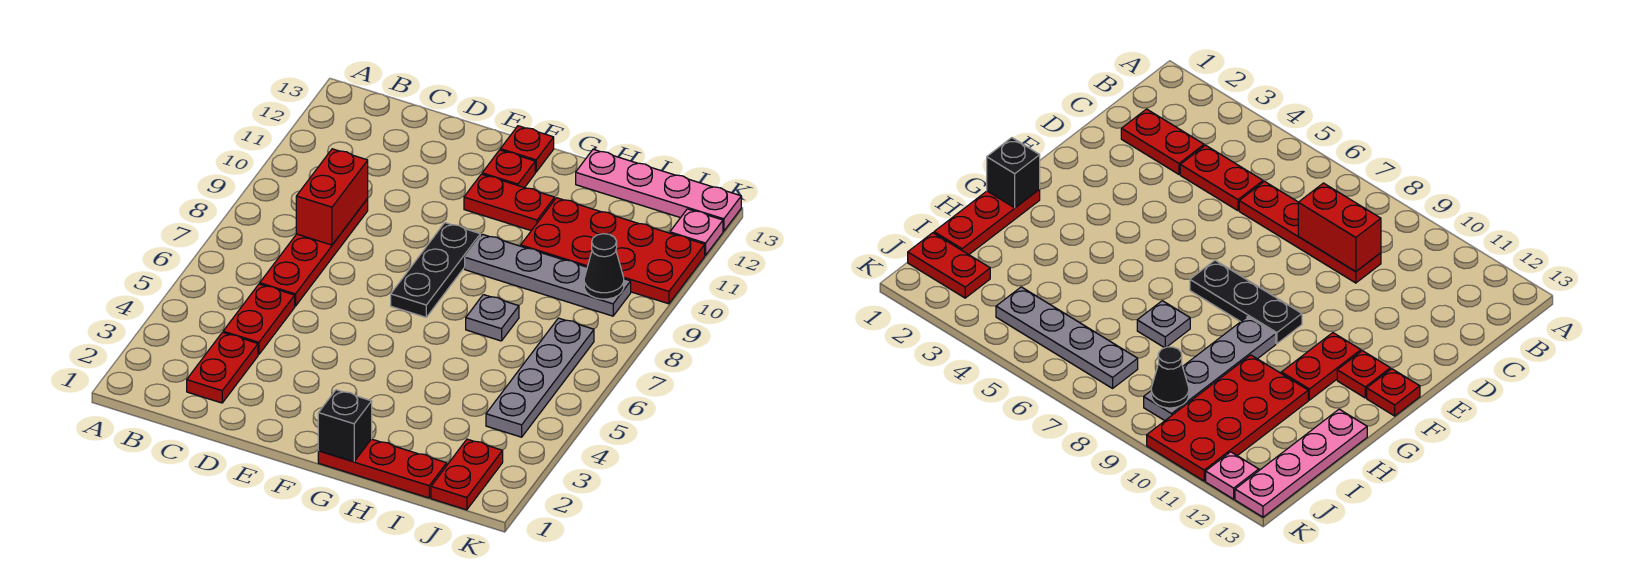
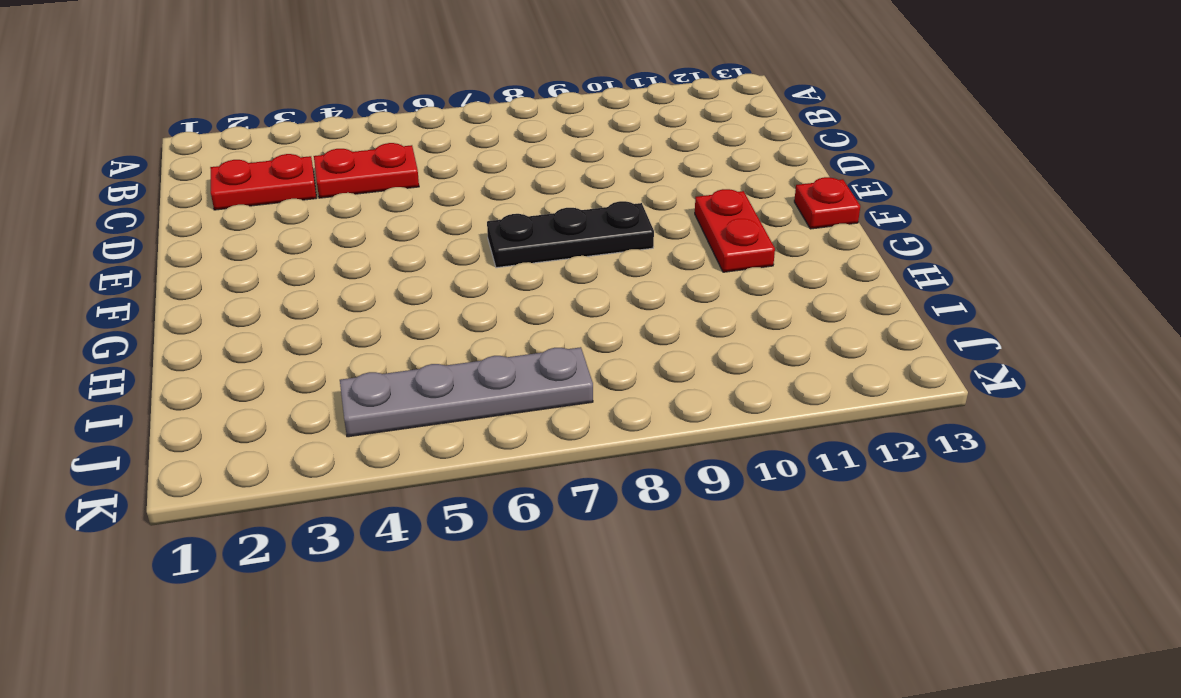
none -> red 1x4 plate [260,199,368,306]
none -> red 1x1 plate [482,150,535,188]
none -> red 1x3 plate [318,439,447,498]

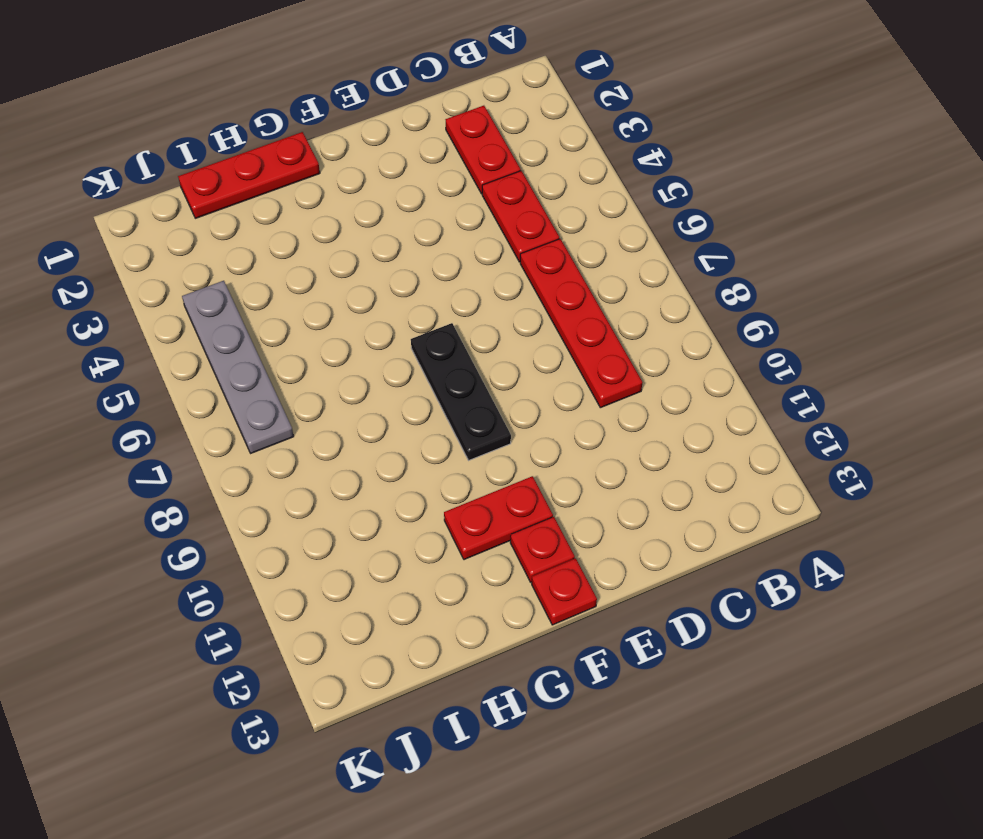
none -> grey 1x4 plate [465,234,631,316]
none -> grey 1x1 plate [466,295,519,341]
none -> red 2x4 plate [521,198,705,304]

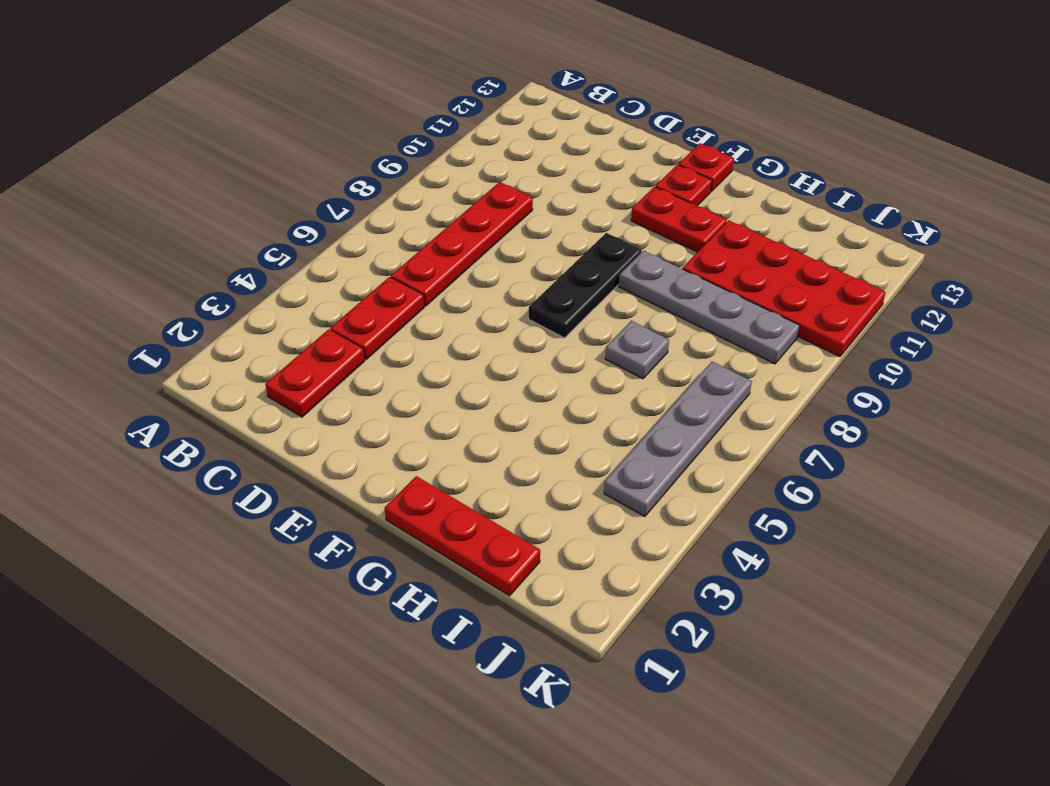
none -> pink 1x4 plate [576,149,741,231]
none -> red 1x2 plate [431,439,503,510]
none -> pink 1x1 plate [670,209,723,255]

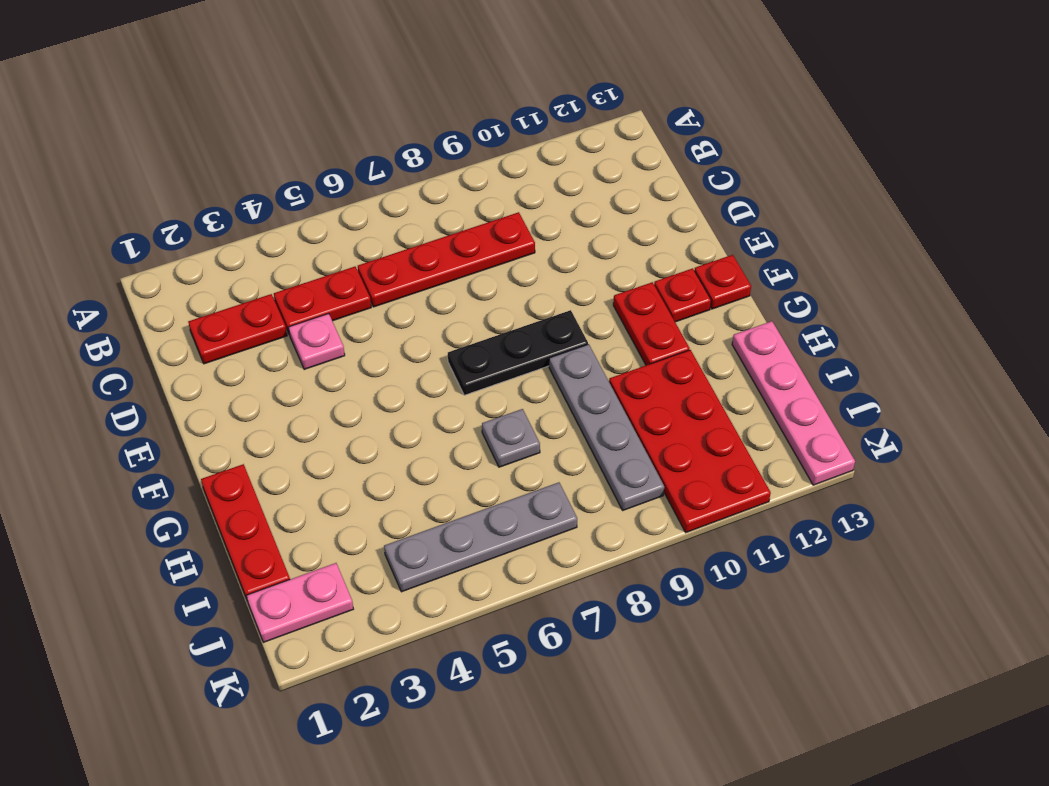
pink 1x1 plate [288,314,345,370] -> pink 1x1 plate moved to [670,209,723,255]
pink 1x2 plate [246,563,353,642] -> red 1x2 plate [431,439,503,510]
none -> red 1x2 brick [296,149,368,245]
none -> black 1x1 brick [318,390,372,462]
none -> black 1x1 cone [584,234,624,299]

